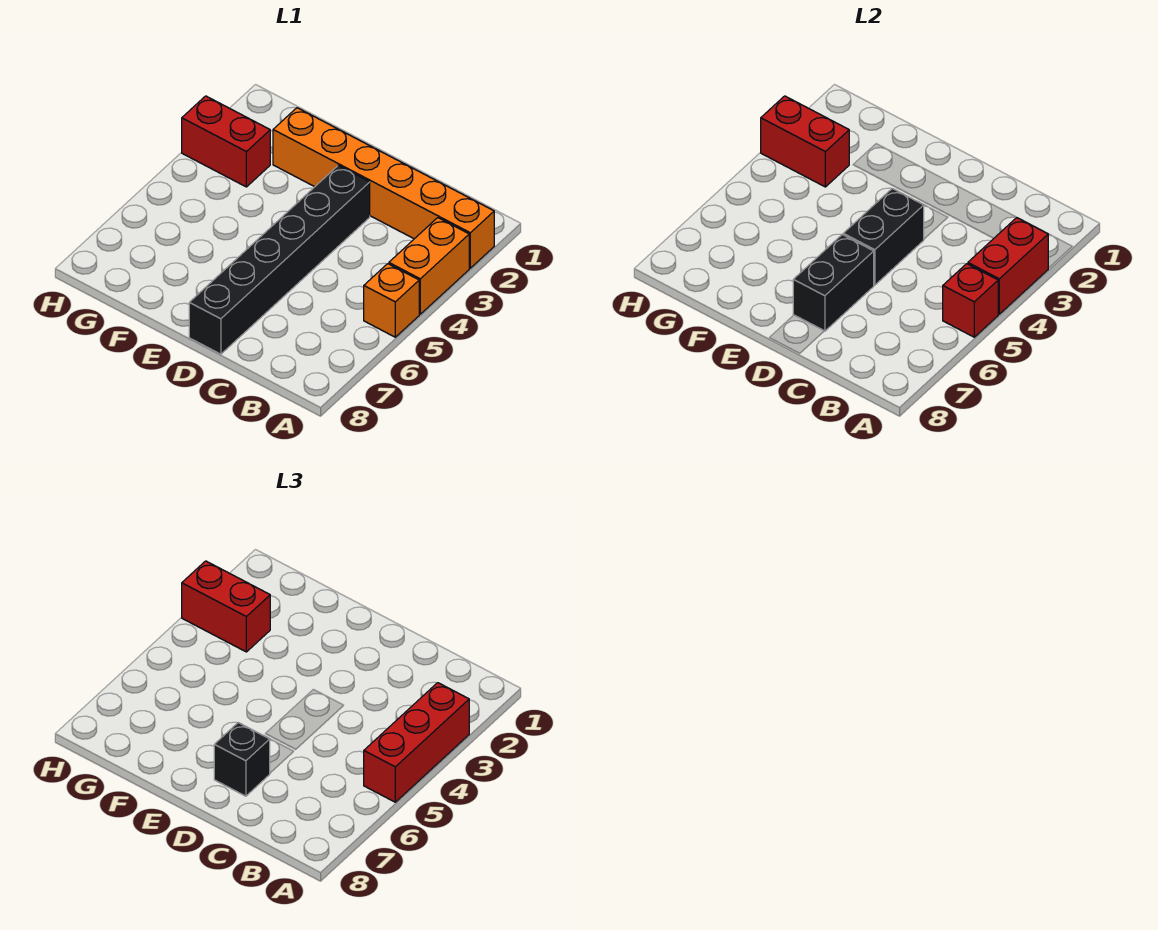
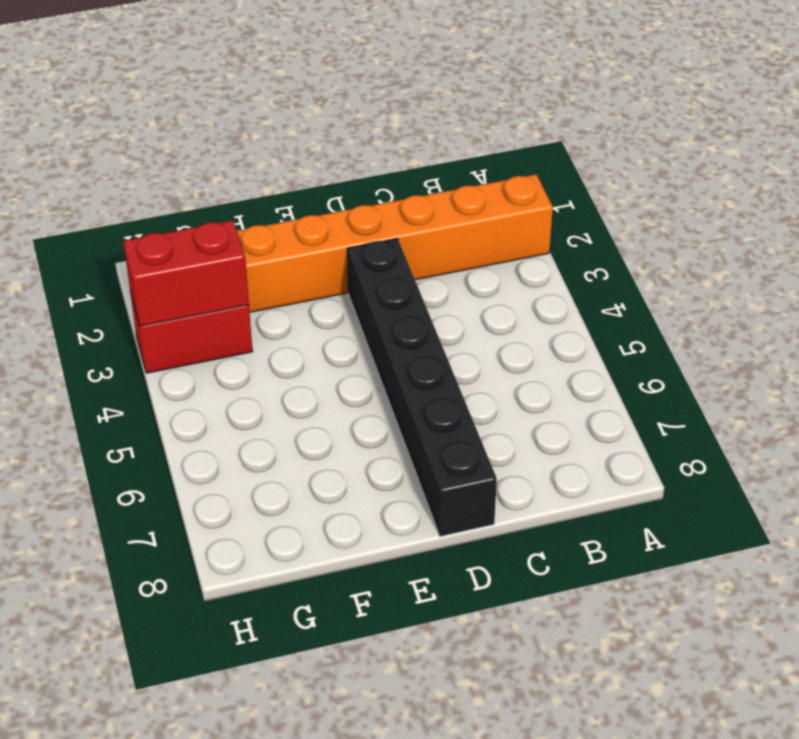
none -> orange 1x2 brick [389,218,469,314]
none -> orange 1x1 brick [364,264,419,337]
none -> red 1x2 brick [968,218,1048,314]

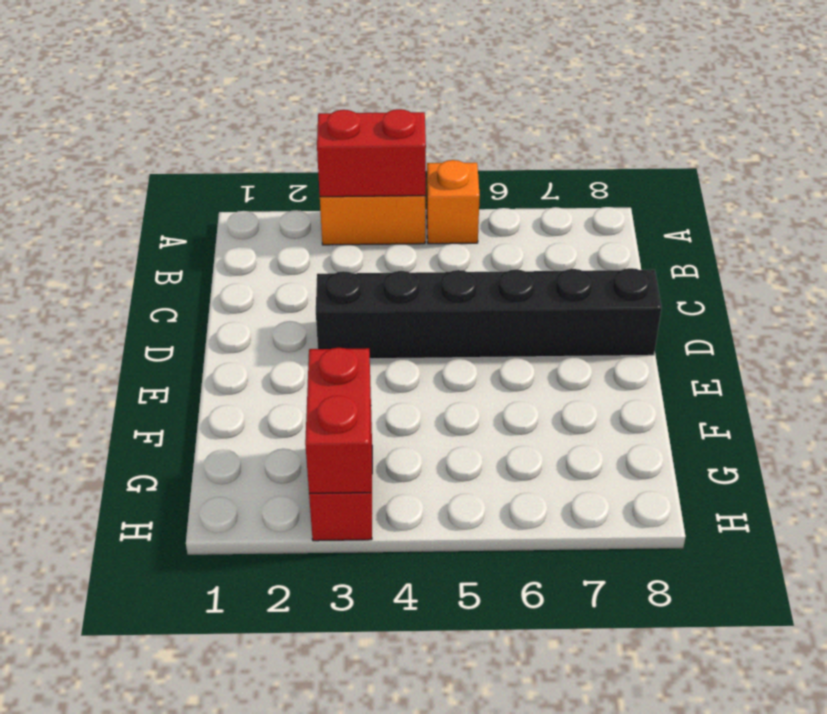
none -> orange 1x6 brick [273,108,494,268]
none -> red 1x1 brick [943,264,998,337]
none -> black 1x2 brick [843,189,924,285]

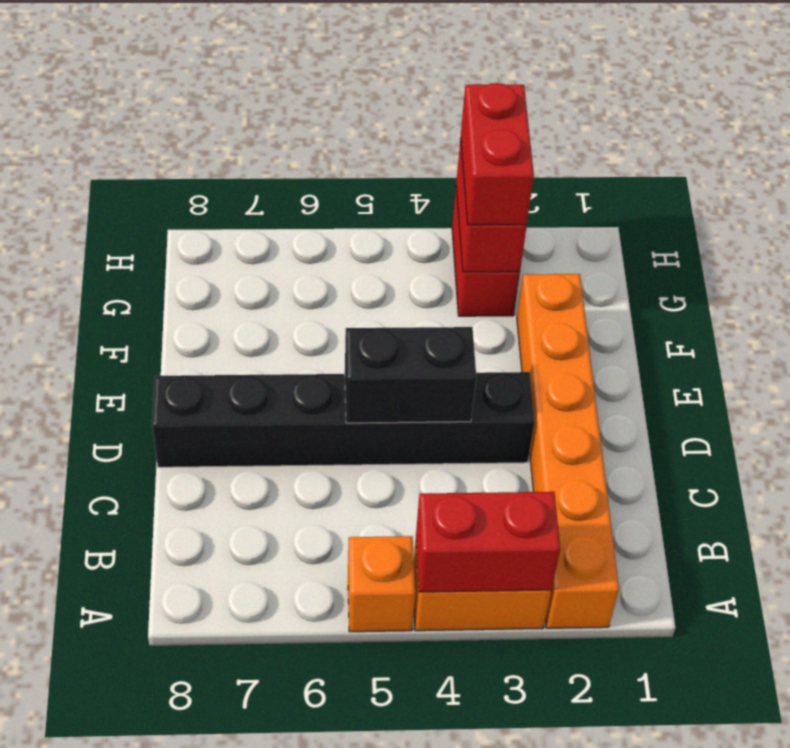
none -> red 1x1 brick [943,264,998,337]
none -> black 1x2 brick [793,235,874,331]
none -> red 1x3 brick [364,683,469,802]

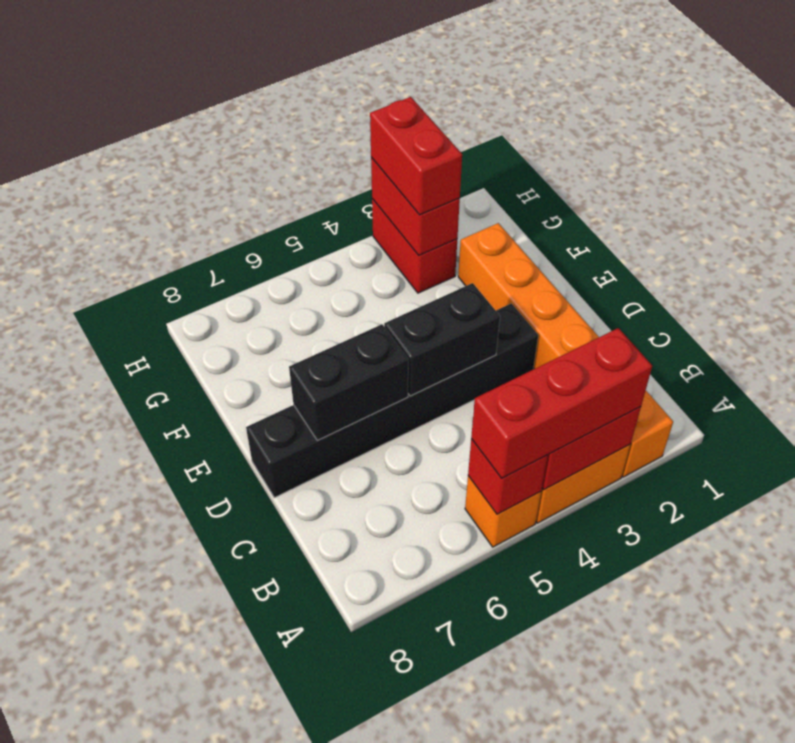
none -> black 1x1 brick [214,723,270,796]

